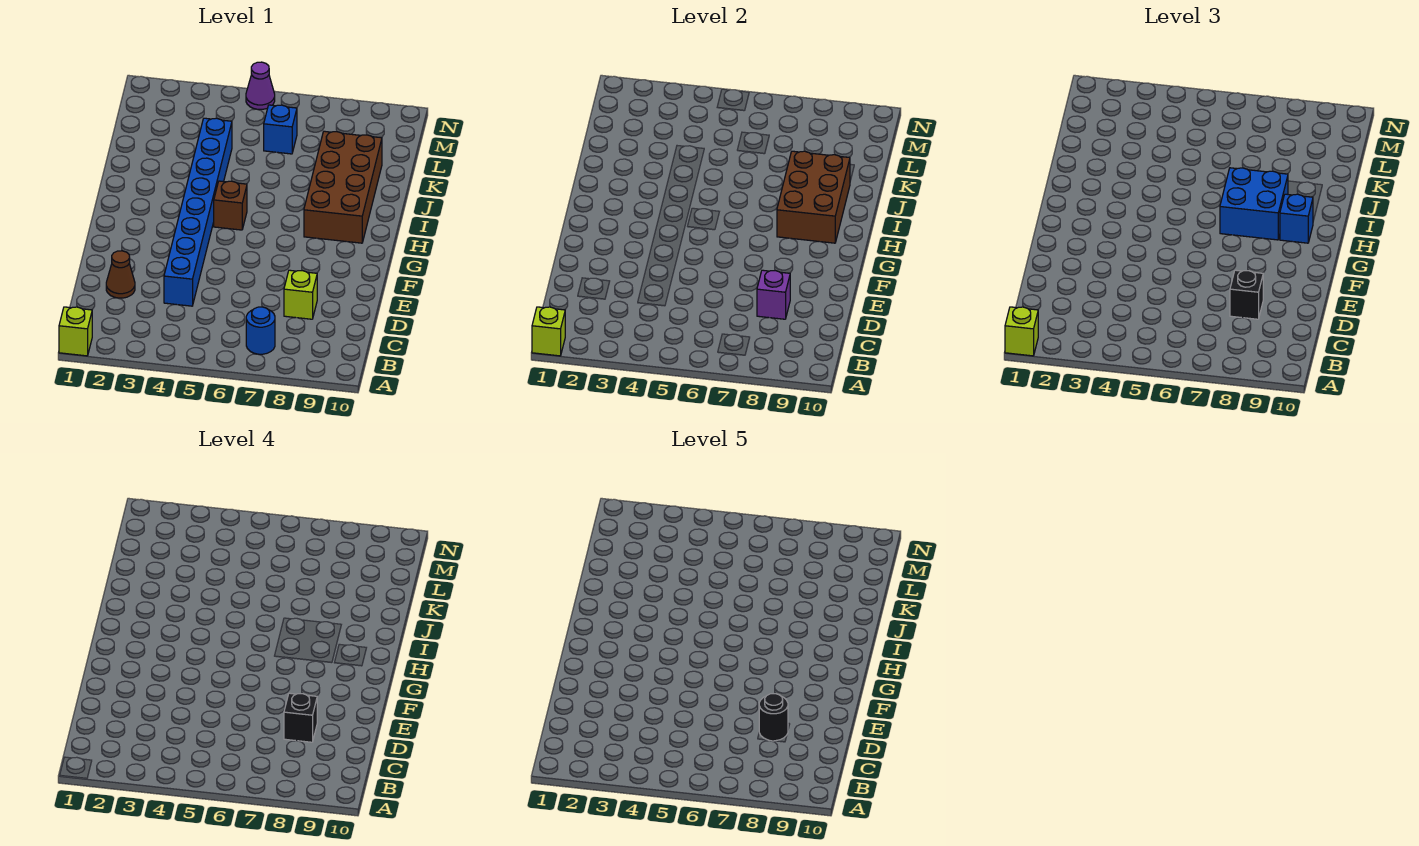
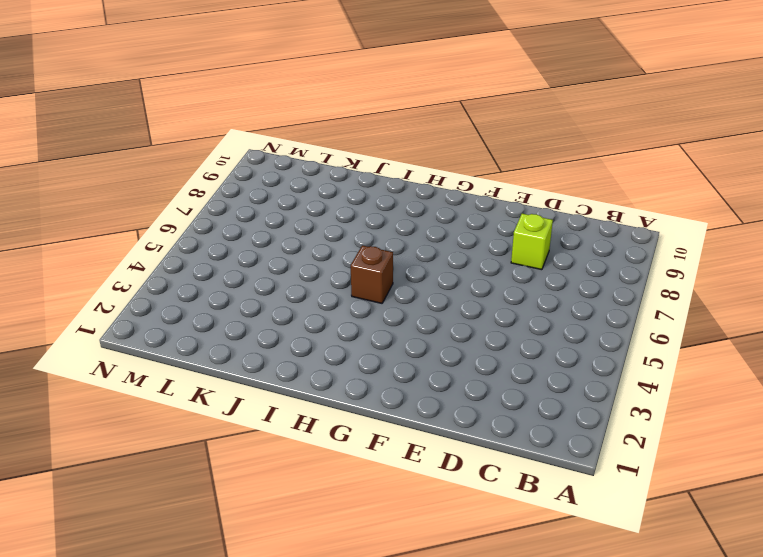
none -> lime 1x1 brick [59,307,92,356]
none -> blue 1x1 round brick [246,307,275,354]
none -> brown 1x1 cone [106,251,135,298]

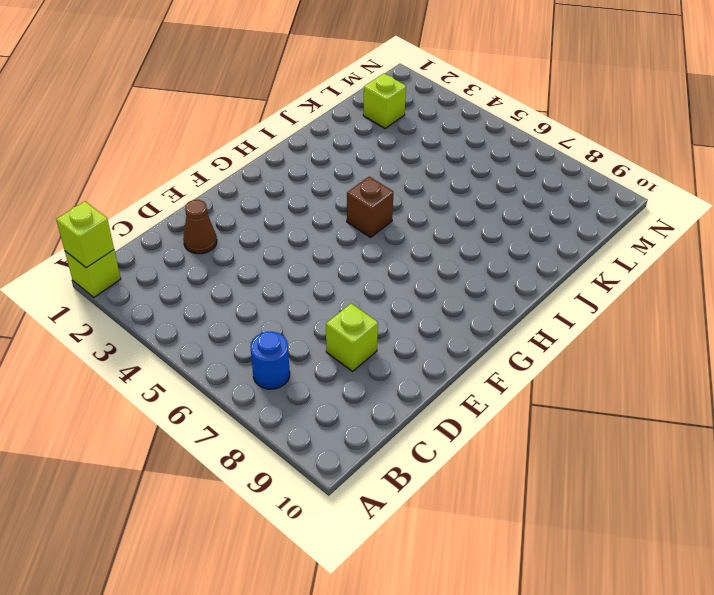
lime 1x1 brick [363,73,406,128] -> lime 1x1 brick moved to [1005,307,1038,356]
none -> blue 1x8 brick [164,118,232,306]
none -> brown 2x4 brick [304,131,382,243]
none -> blue 1x1 brick [264,105,297,154]

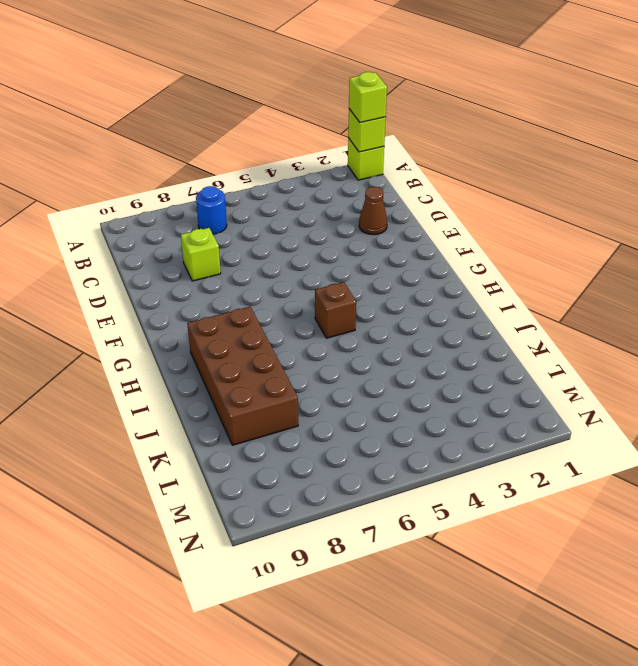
none -> blue 1x8 brick [164,118,232,306]
none -> blue 1x1 brick [264,105,297,154]
none -> purple 1x1 cone [246,62,275,109]

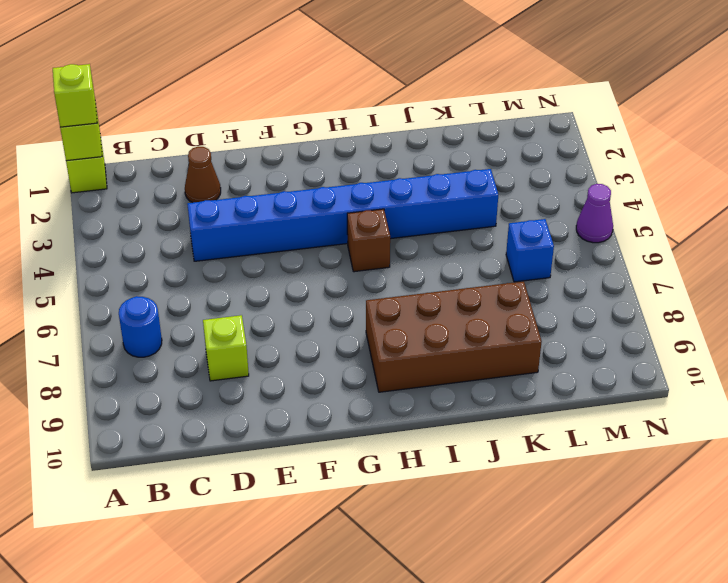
none -> purple 1x1 brick [757,270,790,319]
none -> brown 2x3 brick [777,151,850,243]
none -> black 1x1 brick [1230,270,1263,319]

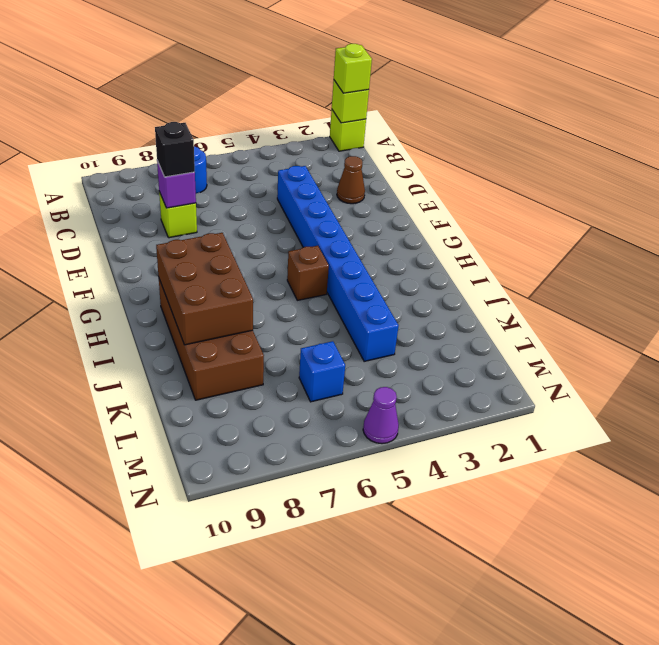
none -> blue 2x2 brick [1220,168,1288,240]
none -> blue 1x1 brick [1280,194,1313,243]
none -> black 1x1 brick [284,693,317,742]

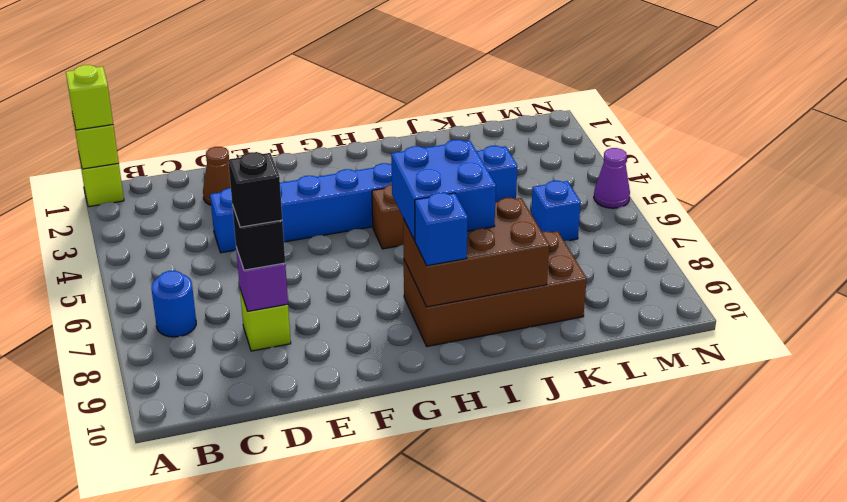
none -> black 1x1 round brick [759,694,788,741]

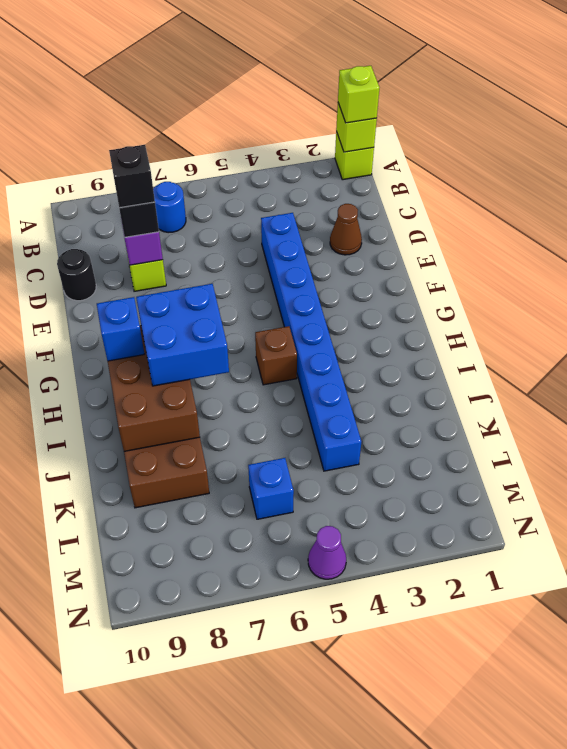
black 1x1 round brick [57,249,96,301] -> black 1x1 round brick moved to [759,694,788,741]

